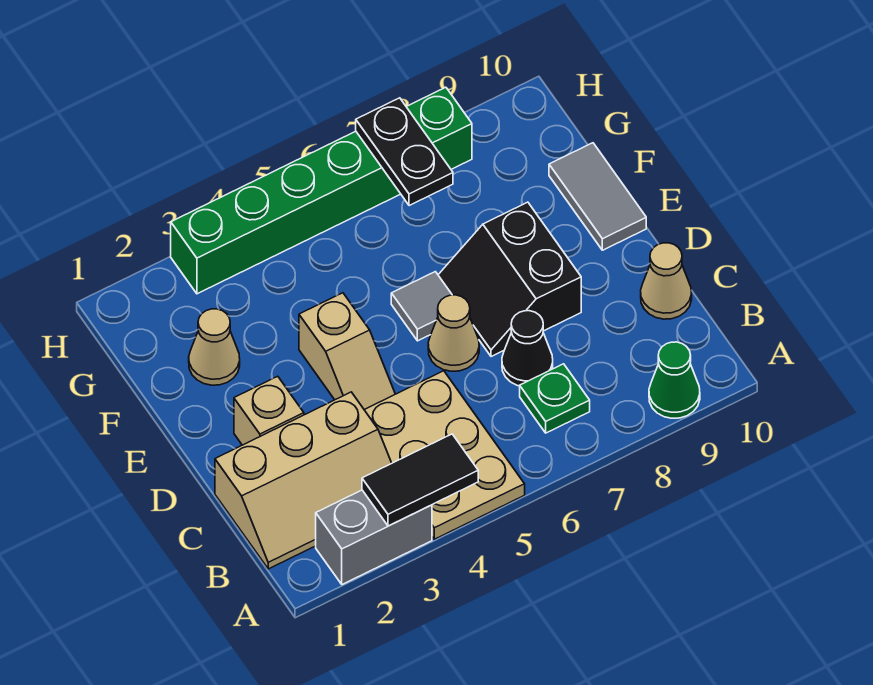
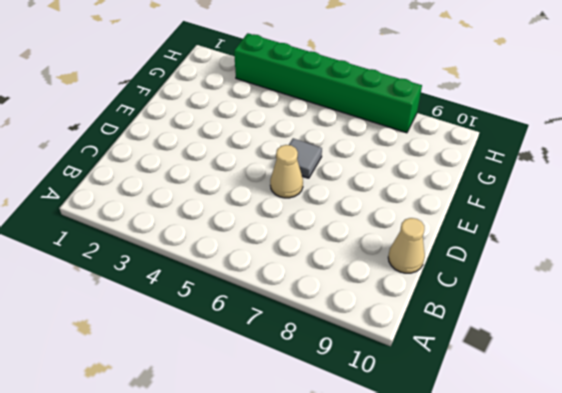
none -> grey 1x2 brick [316,490,432,584]
none -> tan 2x3 plate [365,371,525,539]
none -> green 1x1 cone [649,342,700,418]

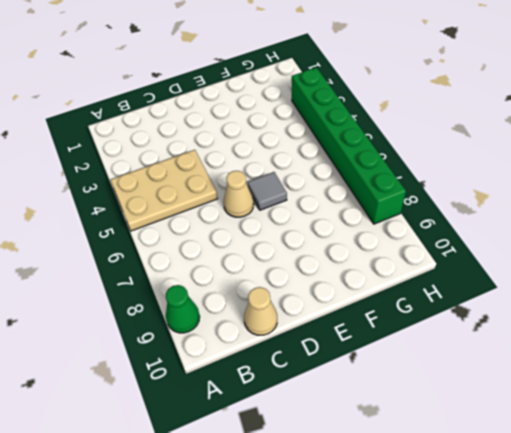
none -> grey 1x2 brick [316,490,432,584]
none -> tan 2x3 slope [215,392,392,569]
none -> green 1x1 plate [520,364,590,433]

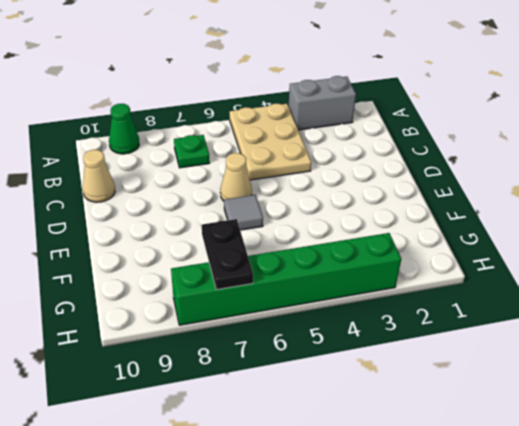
none -> tan 2x3 slope [215,392,392,569]
none -> black 1x1 cone [502,311,553,386]
none -> tan 1x1 brick [234,376,304,445]

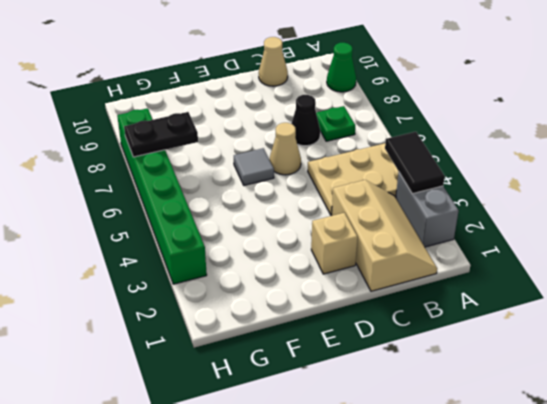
none -> tan 1x2 slope [299,293,395,410]
none -> black 2x2 slope [438,202,581,357]
none -> grey 1x2 tile [549,143,646,250]

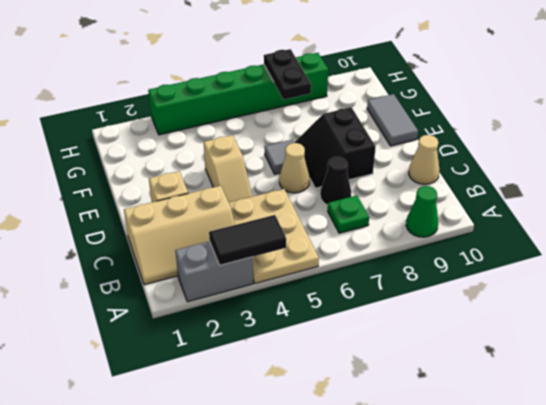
none -> tan 1x1 cone [189,309,240,385]

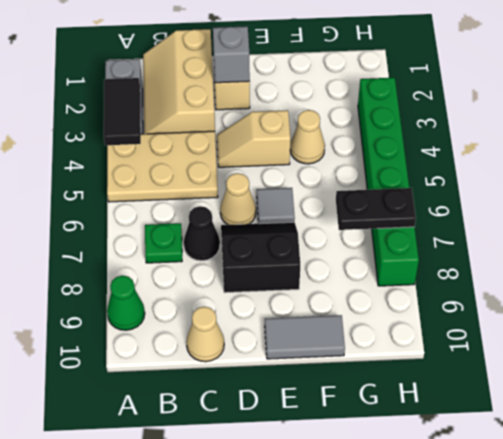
grey 1x1 brick [213,26,250,83] -> none
tan 1x1 cone [290,110,325,164] -> tan 1x1 cone moved to [189,309,240,385]

